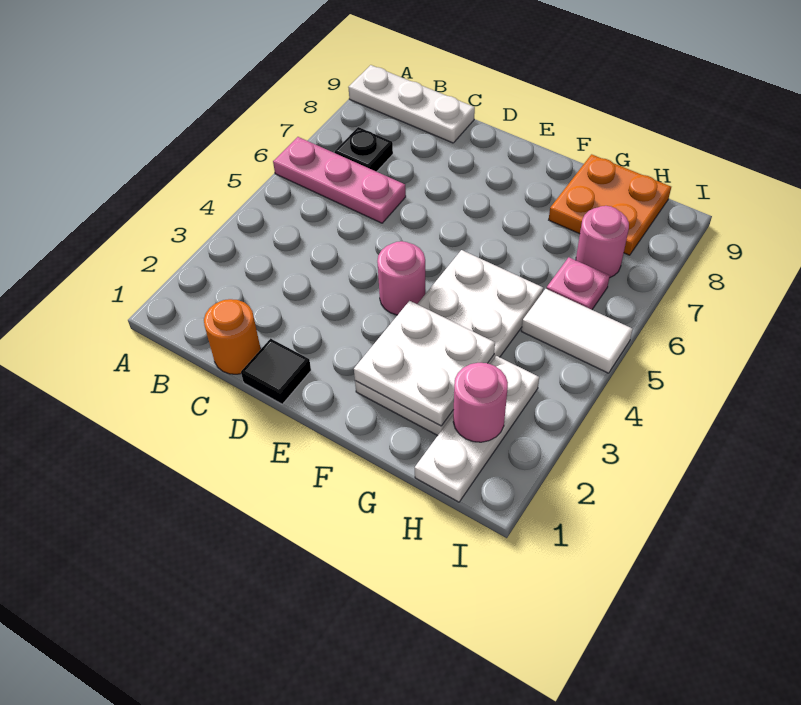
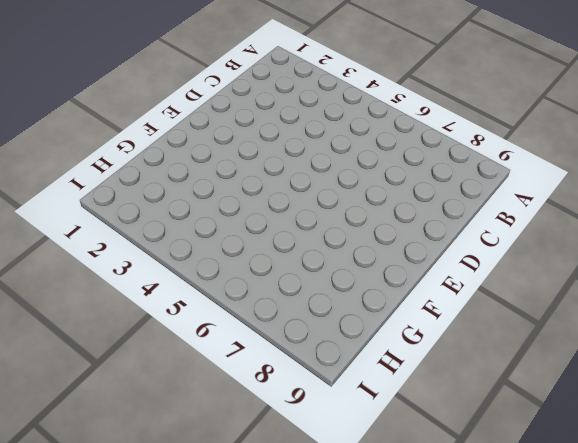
none -> pink 1x3 plate [273,137,406,223]
none -> white 1x3 plate [348,65,475,143]
none -> black 1x1 plate [335,127,393,172]

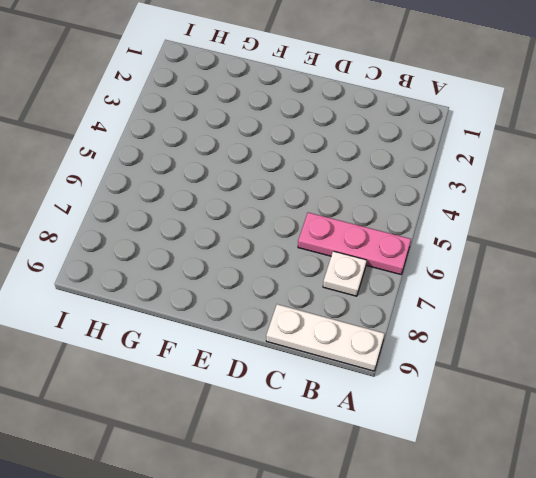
white 1x1 plate [323,251,367,296] -> black 1x1 plate [335,127,393,172]
none -> orange 1x1 round brick [204,299,261,374]
none -> black 1x1 tile [241,339,311,404]
none -> pink 1x1 round brick [377,241,425,315]

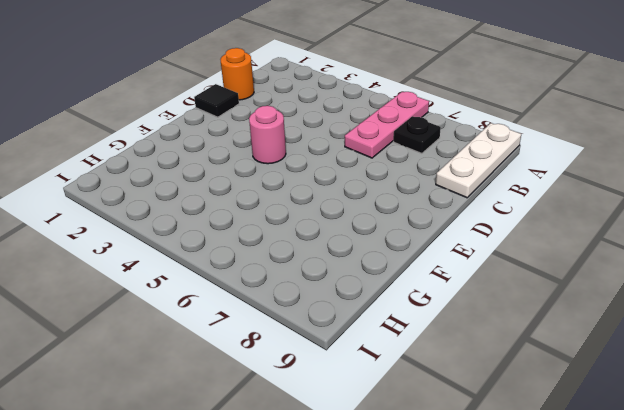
none -> white 2x4 plate [355,250,543,436]
none -> orange 2x2 plate [549,154,671,255]
none -> white 1x3 plate [415,356,539,502]

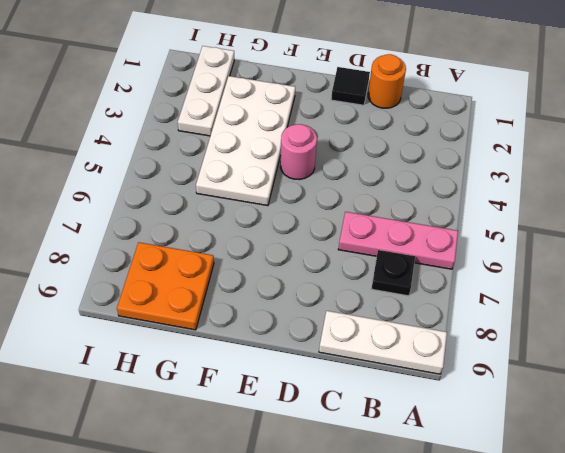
none -> white 1x2 tile [521,289,633,373]
none -> pink 1x1 plate [546,257,610,310]
none -> pink 1x1 round brick [576,206,629,278]

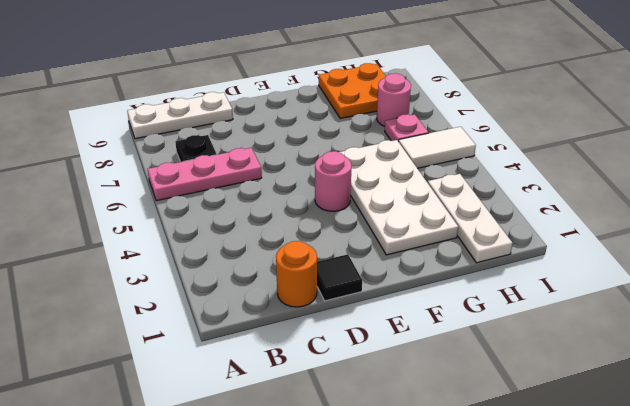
none -> white 2x2 plate [354,301,495,426]
none -> pink 1x1 round brick [453,363,508,442]

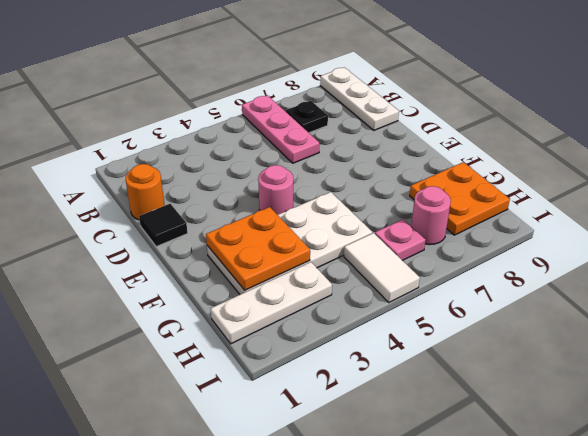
orange 2x2 plate [206,207,310,290] -> white 2x2 plate [354,301,495,426]
none -> pink 1x1 round brick [453,363,508,442]

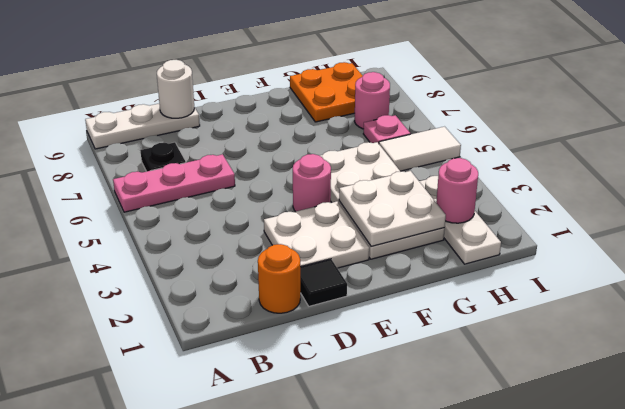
white 1x1 round brick [157,60,194,118] -> none
white 2x2 plate [264,201,369,268] -> none

